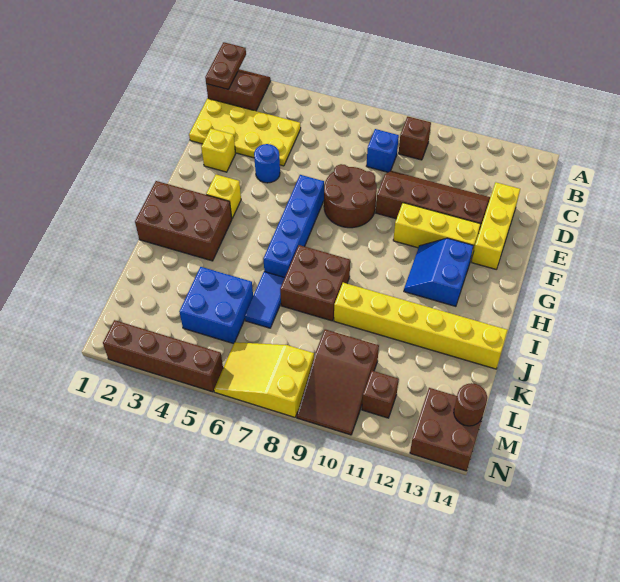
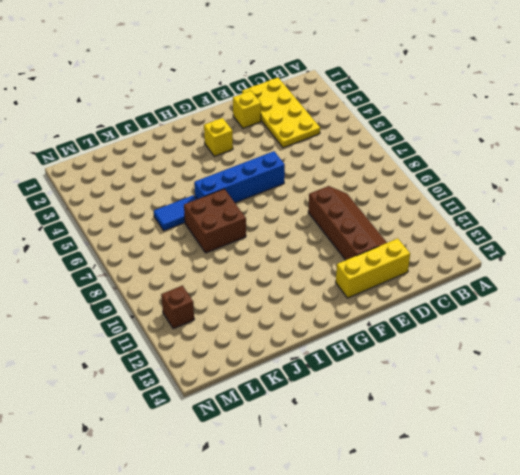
none -> brown 2x2 slope [206,69,271,111]
none -> brown 1x1 brick [399,117,431,160]
none -> blue 1x1 brick [367,129,399,172]

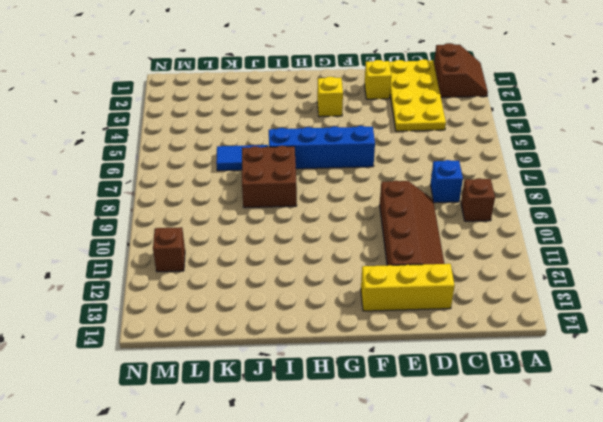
none -> blue 1x1 round brick [254,144,280,183]
none -> brown 2x2 round brick [324,164,377,228]
none -> yellow 1x3 brick [393,203,480,258]

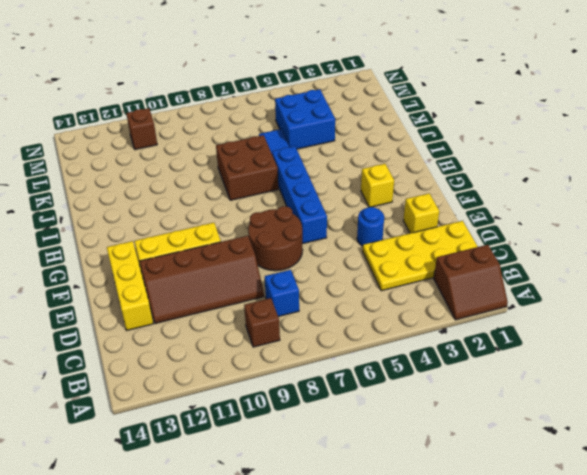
none -> blue 2x2 slope [404,238,474,306]
none -> brown 2x3 brick [135,181,232,261]
none -> yellow 1x6 brick [334,283,508,369]

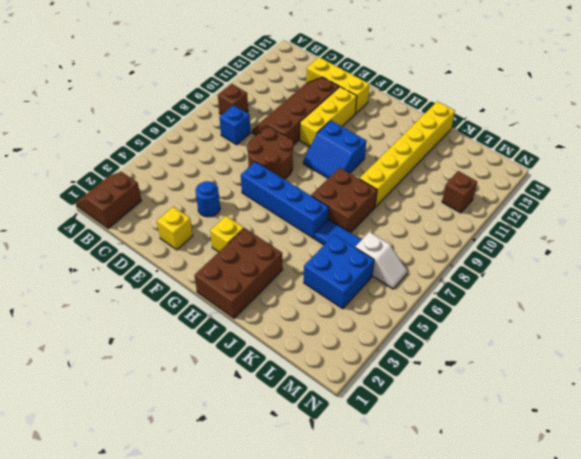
blue 2x2 slope [303,121,367,178] -> blue 2x2 slope moved to [404,238,474,306]
white 1x2 slope [355,232,407,289] -> yellow 2x3 slope [214,342,314,417]
none -> yellow 2x4 plate [189,98,301,166]
none -> brown 2x3 slope [297,329,379,435]
none -> brown 2x2 brick [410,388,482,471]

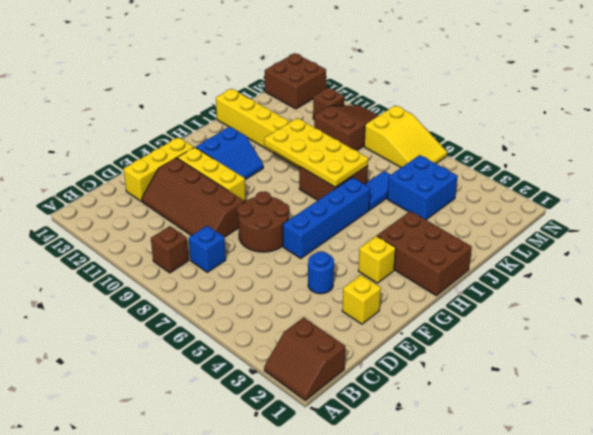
yellow 2x4 plate [264,118,368,187] -> yellow 2x4 plate moved to [189,98,301,166]
none -> brown 1x4 brick [103,320,223,392]
none -> brown 1x2 plate [205,42,246,89]
none -> brown 1x1 round brick [454,383,487,426]

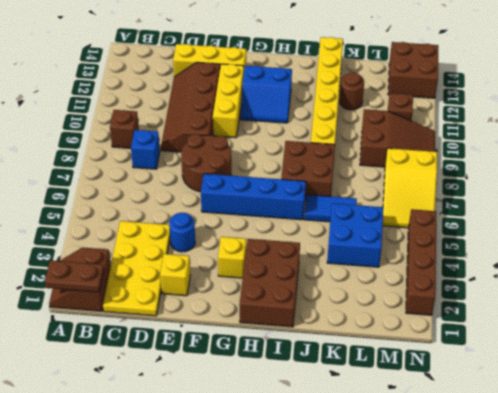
brown 1x1 round brick [340,73,364,110] -> brown 1x1 round brick moved to [454,383,487,426]

